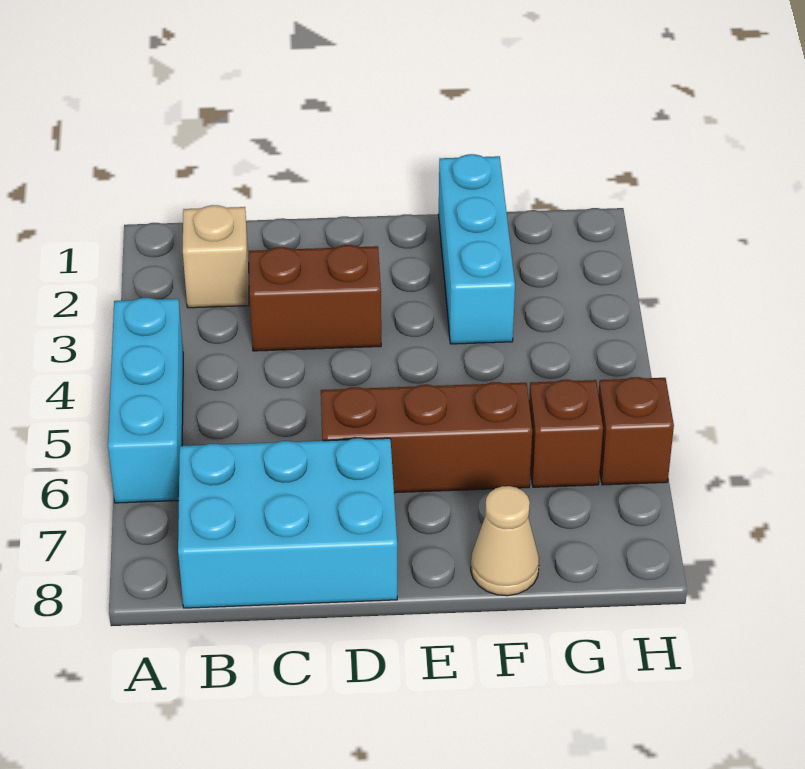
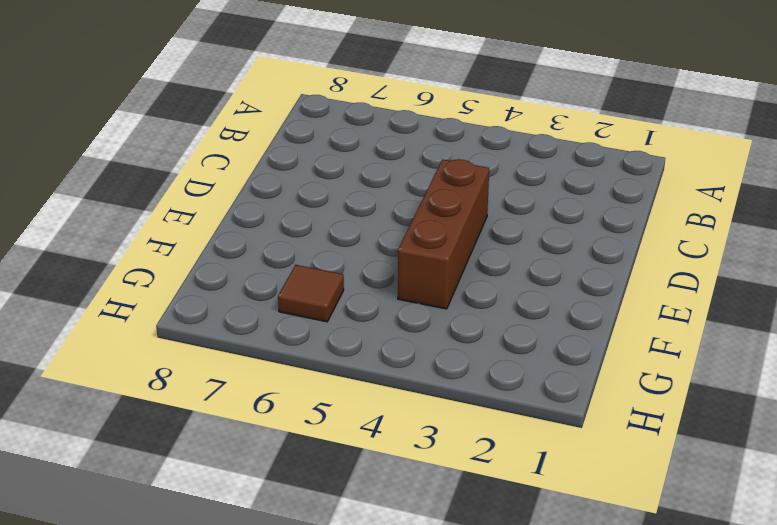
brown 1x3 brick [398,159,489,309] -> brown 1x3 brick moved to [321,382,532,493]
brown 1x1 tile [278,265,344,322] -> brown 1x1 brick [529,380,603,487]
none -> cyan 1x3 brick [108,298,183,503]
none -> tan 1x1 brick [183,205,249,308]

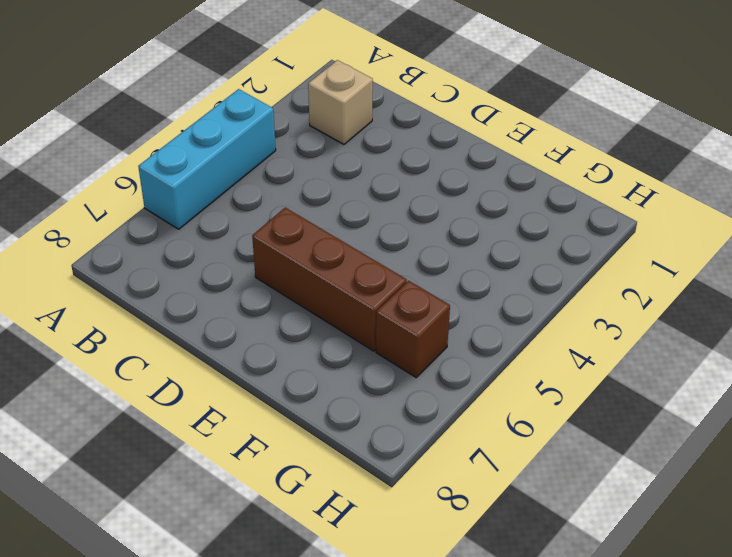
none -> cyan 2x3 brick [178,438,397,608]
none -> brown 1x2 brick [249,245,381,351]

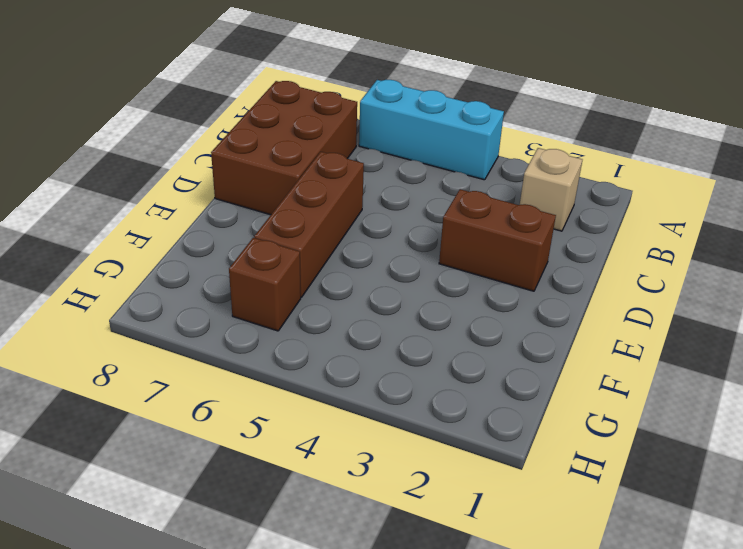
brown 2x3 brick [211,81,357,215] -> cyan 2x3 brick [178,438,397,608]
brown 1x2 brick [439,189,556,291] -> brown 1x2 brick turned to [249,245,381,351]
none -> cyan 1x3 brick [439,154,515,344]
none -> tan 1x1 cone [471,486,539,596]

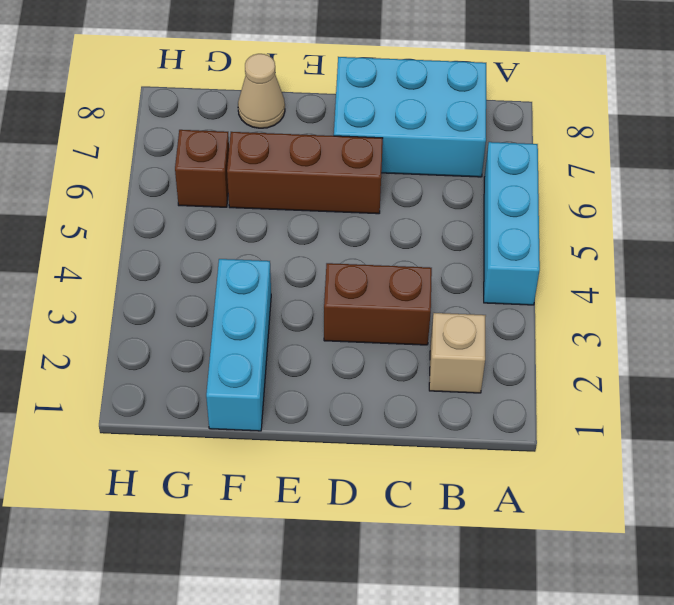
none -> brown 1x1 brick [598,377,674,485]

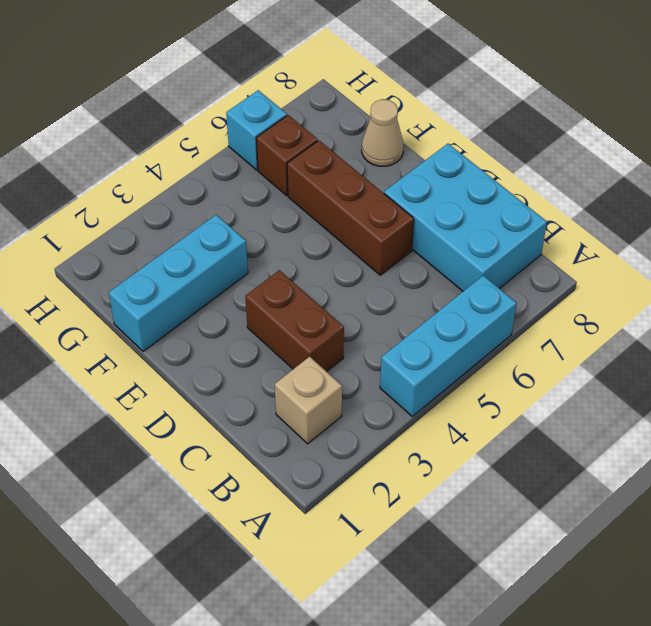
cyan 1x1 brick [226,90,287,170] -> brown 1x1 brick [598,377,674,485]

